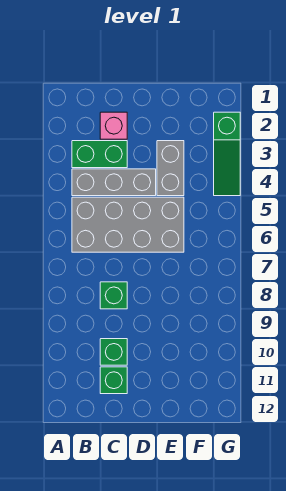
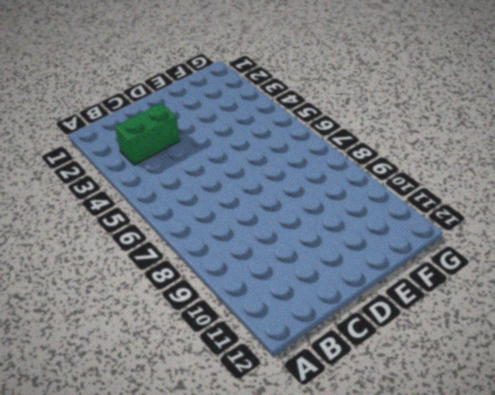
none -> grey 1x3 brick [72,169,156,196]
none -> grey 2x4 brick [72,197,184,252]

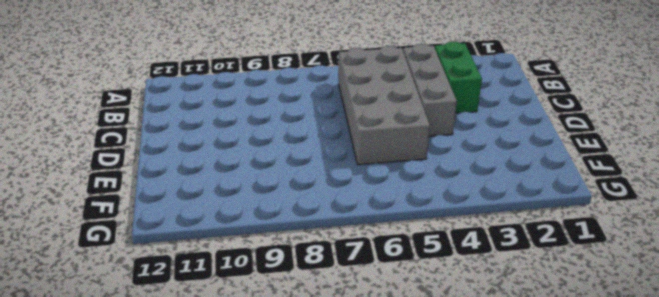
none -> pink 1x1 brick [100,112,127,139]
none -> green 1x1 brick [100,282,127,309]

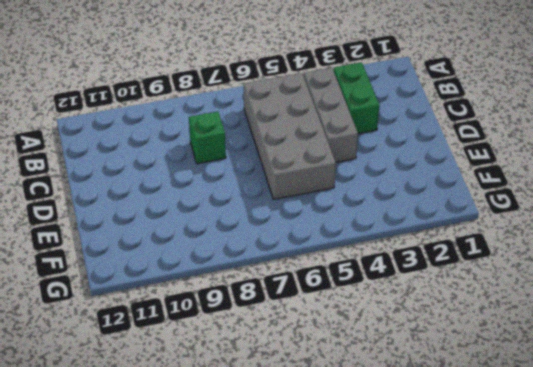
none -> pink 1x1 brick [100,112,127,139]
none -> green 1x1 brick [100,339,127,365]

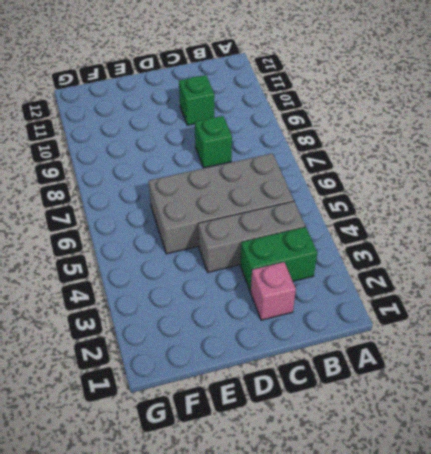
none -> green 1x1 brick [100,367,127,394]
none -> grey 1x2 brick [157,141,184,196]

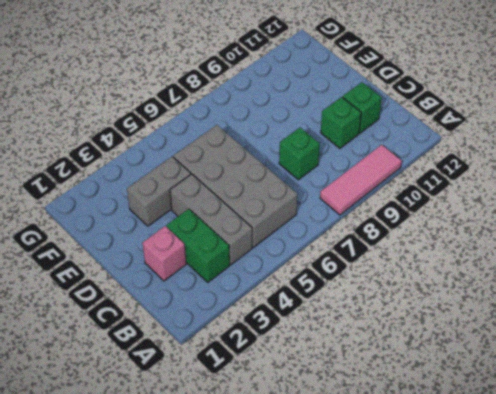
pink 1x3 tile [320,145,402,215] -> none
none -> green 1x3 slope [214,112,240,196]

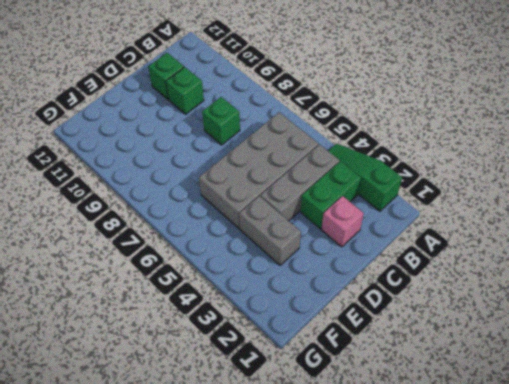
green 1x3 slope [328,144,402,211] -> green 1x3 slope moved to [214,112,240,196]

